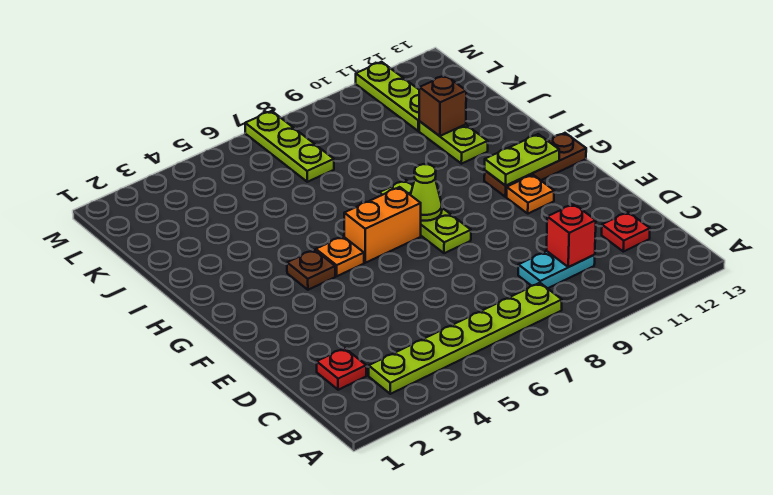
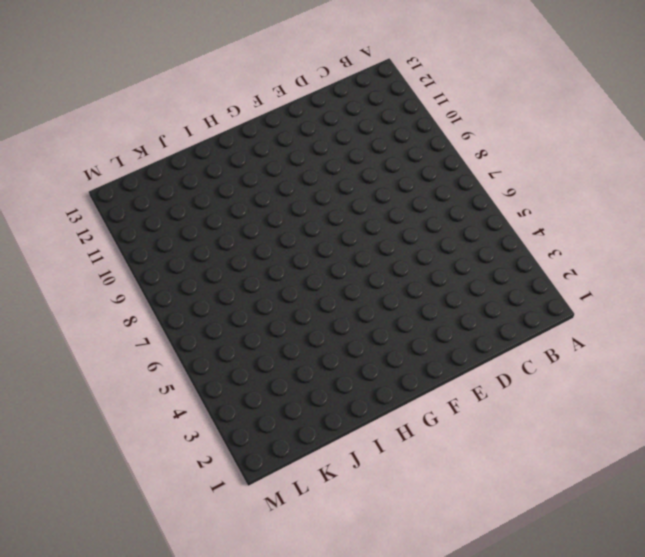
none -> lime 1x6 plate [369,283,562,394]
none -> red 1x1 plate [317,348,366,390]
none -> cyan 1x2 plate [518,251,595,288]

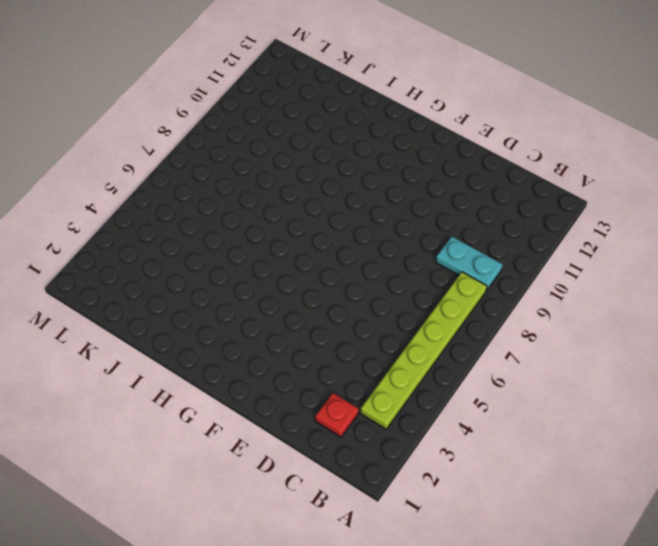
cyan 1x2 plate [436,236,503,291] -> cyan 1x2 plate turned to [518,251,595,288]
none -> red 1x1 plate [602,212,650,252]
none -> lime 1x3 plate [379,180,471,253]
none -> orange 1x1 plate [507,175,554,214]

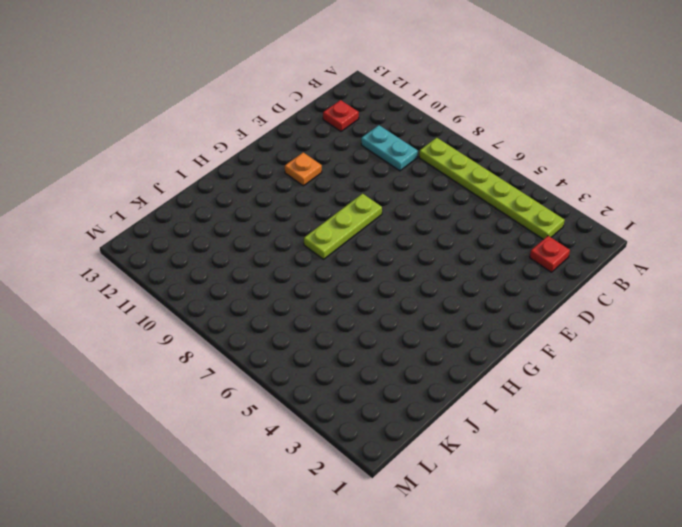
none -> brown 1x1 plate [287,250,335,290]
none -> orange 1x1 plate [316,236,364,276]
none -> orange 1x2 brick [344,187,421,263]

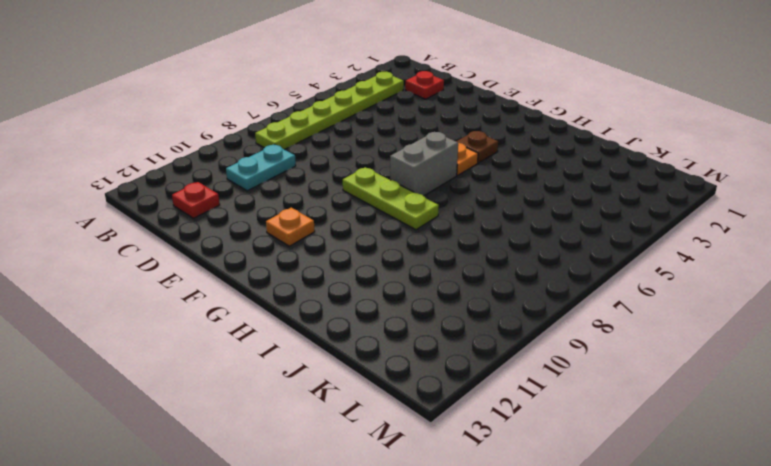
grey 1x2 brick [390,132,458,196] -> orange 1x2 brick [344,187,421,263]
none -> brown 1x3 plate [484,133,586,197]
none -> lime 1x2 plate [419,121,488,164]
none -> lime 1x3 plate [245,111,334,182]

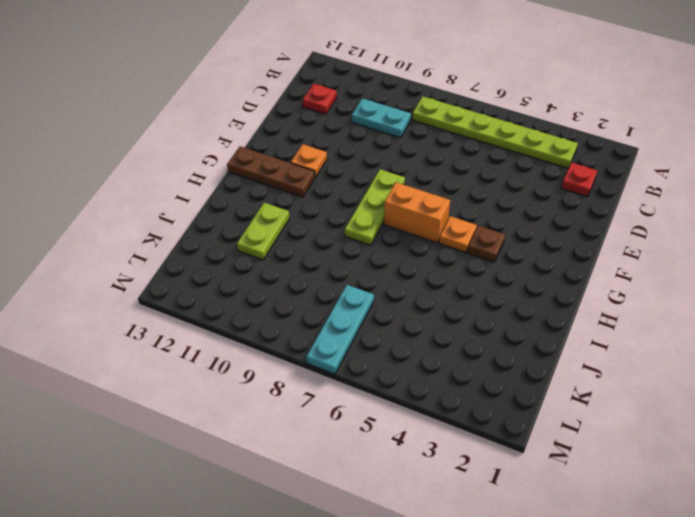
cyan 1x3 plate [306,285,374,374] -> lime 1x3 plate [245,111,334,182]
none -> lime 1x3 plate [356,62,419,131]
none -> red 1x1 brick [546,204,596,267]
none -> lime 1x1 cone [411,164,442,221]

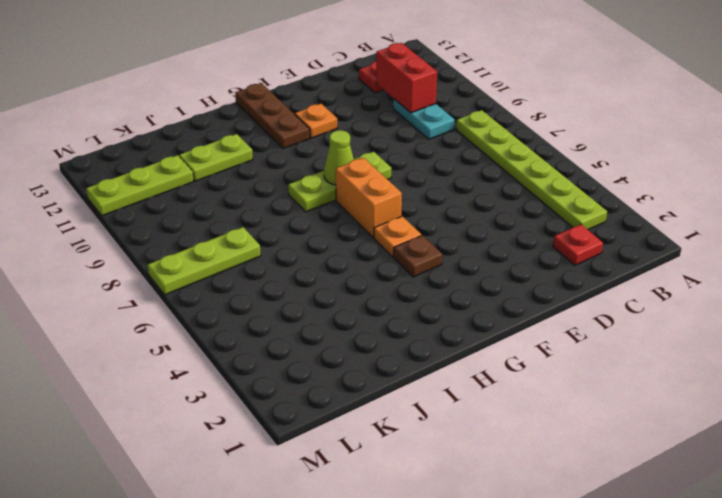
red 1x2 brick [376,43,437,113] -> red 1x1 brick [546,204,596,267]
none -> lime 1x2 plate [485,134,559,186]
none -> brown 1x1 brick [419,75,466,136]

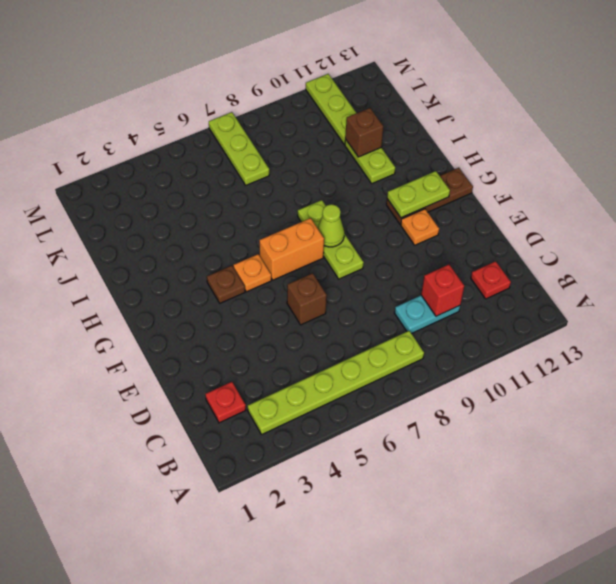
brown 1x1 brick [287,273,327,325] -> none

